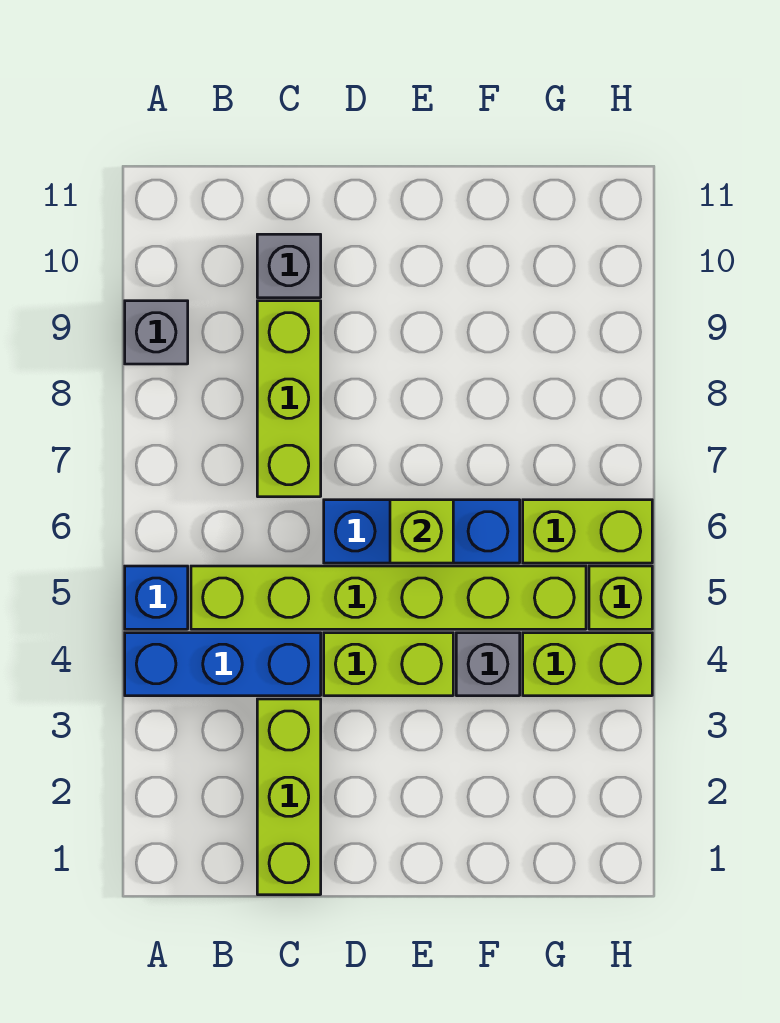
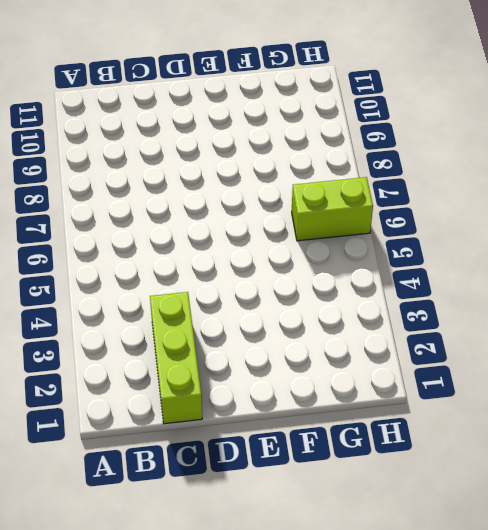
none -> blue 1x3 brick [125,633,321,696]
none -> blue 1x1 brick [125,566,188,629]
none -> grey 1x1 brick [125,301,188,364]

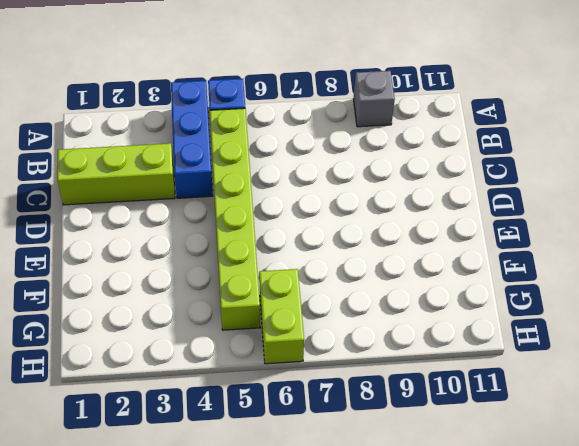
none -> lime 1x3 brick [257,301,321,497]
none -> grey 1x1 brick [257,234,321,298]
none -> lime 1x2 brick [324,633,453,696]

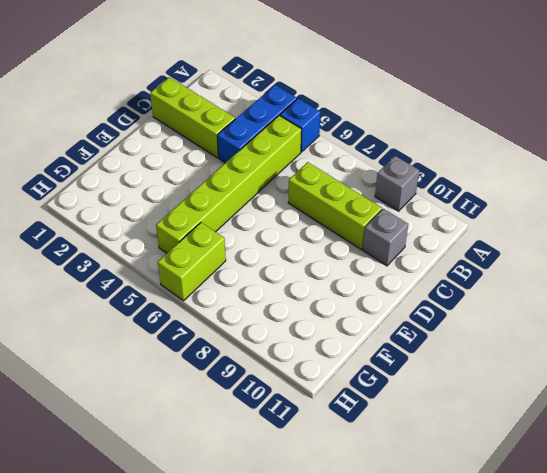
none -> lime 1x2 brick [324,633,453,696]
none -> blue 1x3 brick [324,500,520,563]
none -> grey 1x1 brick [456,633,520,696]

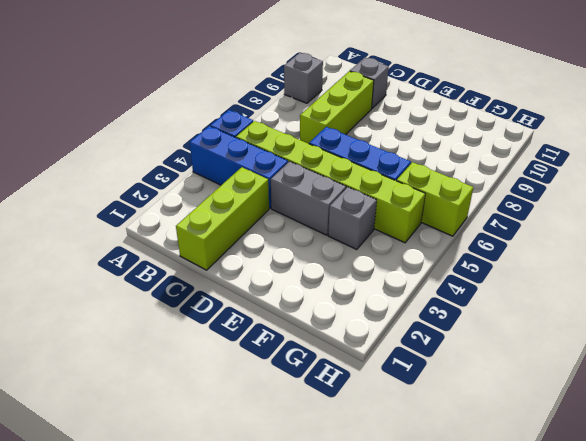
grey 1x2 brick [271,161,346,235] -> lime 1x2 brick [324,633,453,696]
none -> lime 1x2 brick [523,633,652,696]
none -> lime 1x1 brick [589,566,652,629]
none -> lime 1x1 brick [390,500,453,563]

